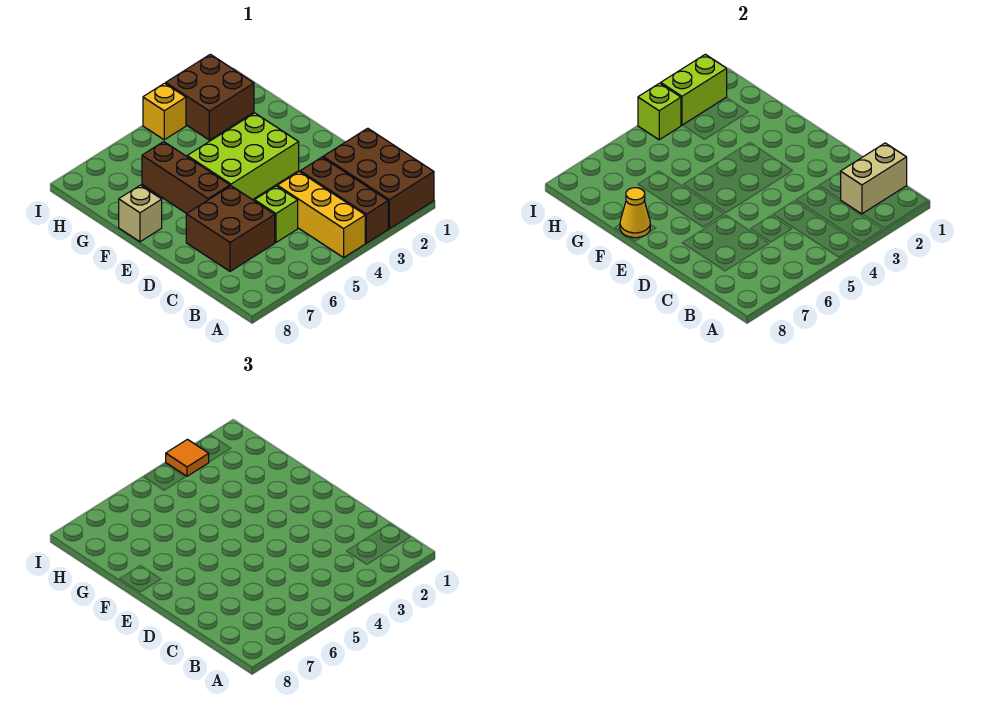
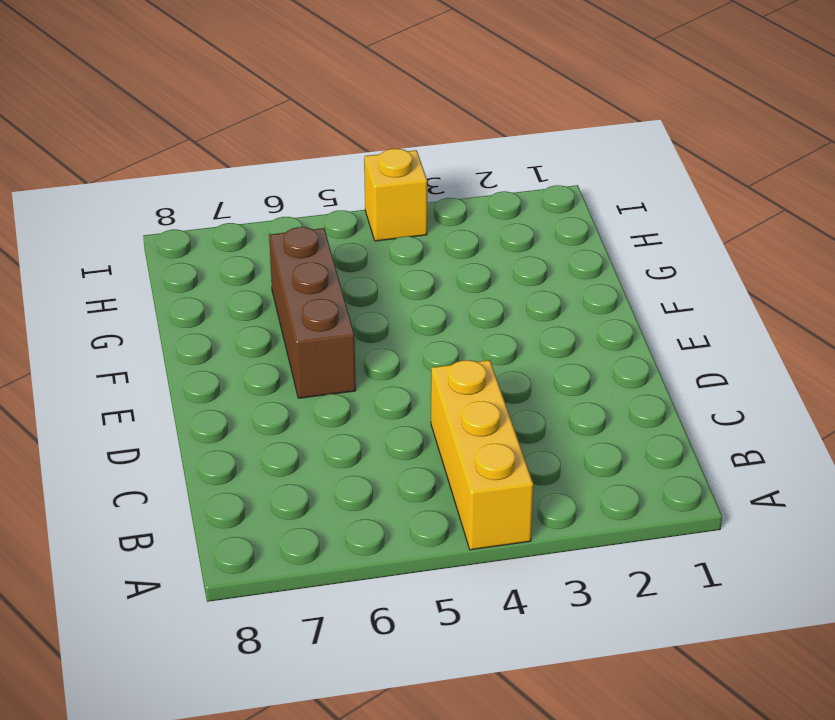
none -> brown 2x3 brick [323,128,434,229]
none -> brown 1x3 brick [300,157,388,243]
none -> lime 1x1 brick [255,186,298,243]

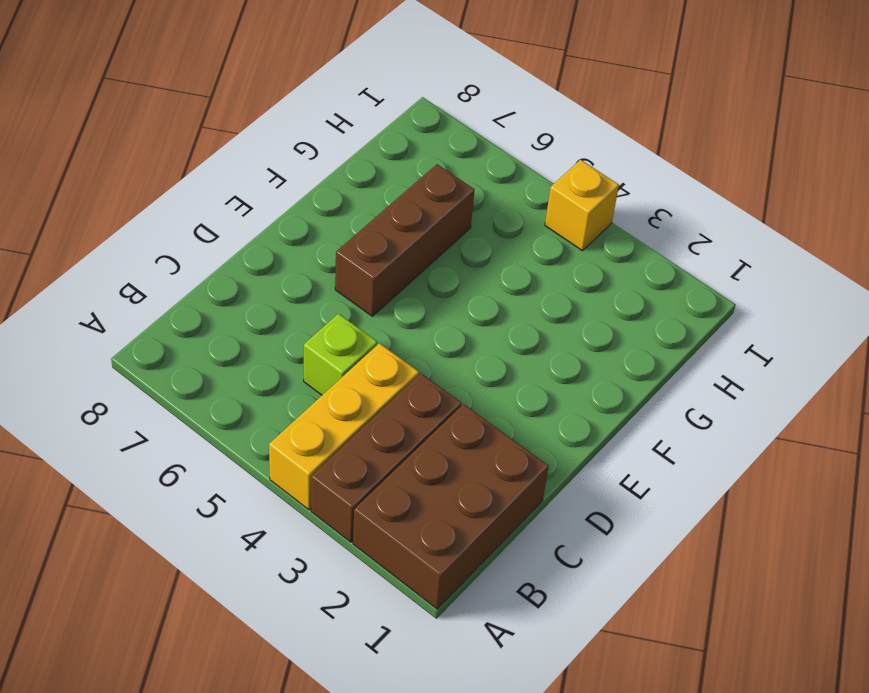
none -> brown 2x2 brick [186,186,275,271]
none -> lime 2x3 brick [187,113,299,200]
none -> tan 1x1 brick [119,185,162,242]

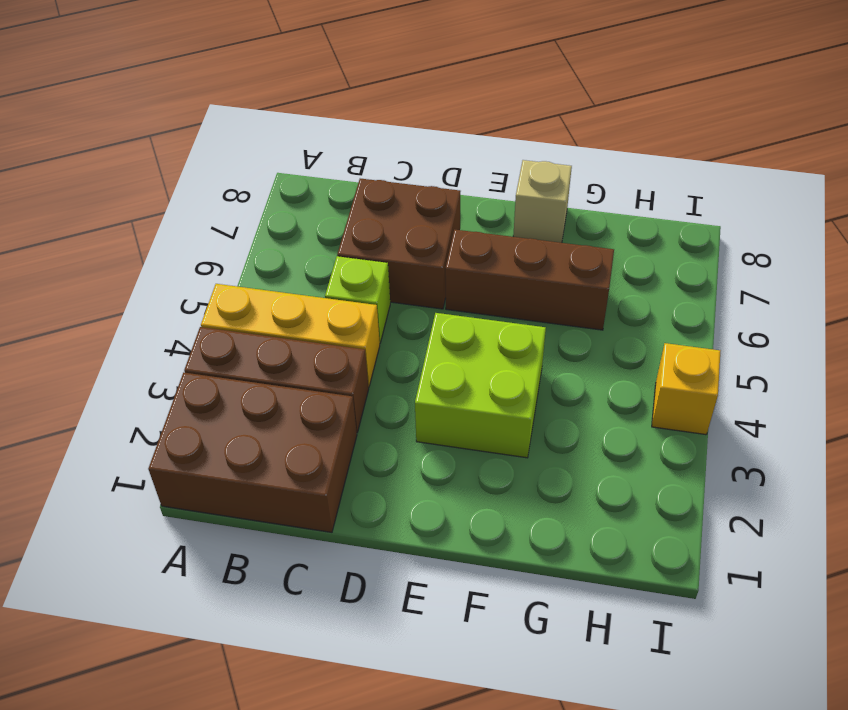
lime 2x2 brick [415,313,546,458] -> lime 2x3 brick [187,113,299,200]
none -> brown 2x2 brick [166,54,254,140]
none -> tan 1x2 brick [840,143,907,214]
none -> yellow 1x1 cone [620,188,650,238]

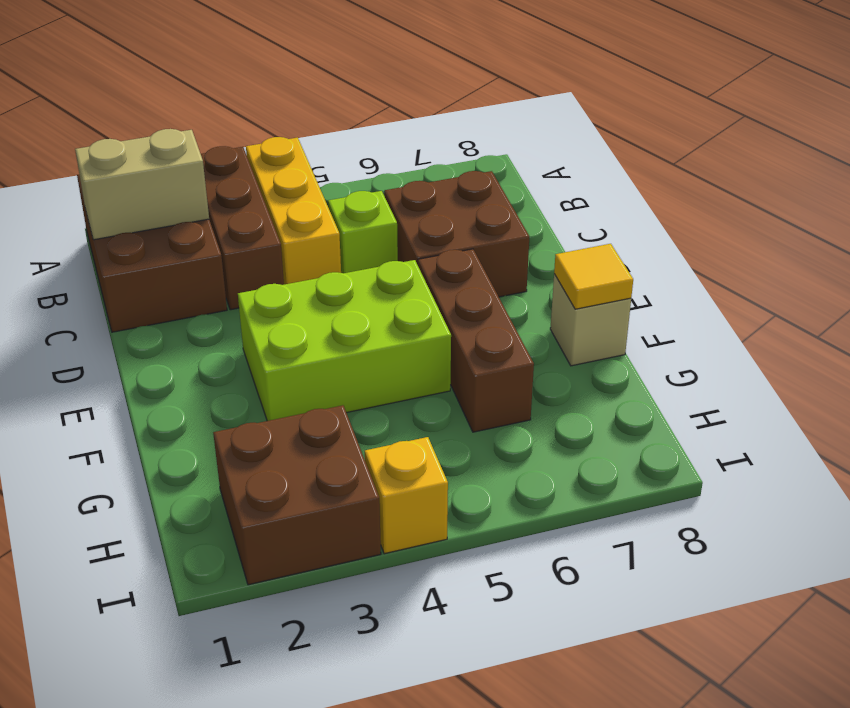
yellow 1x1 tile [554,244,633,309] -> yellow 1x1 cone [620,188,650,238]
none -> lime 1x2 brick [661,54,727,125]
none -> lime 1x1 brick [638,83,681,140]
none -> orange 1x1 tile [166,439,209,476]

